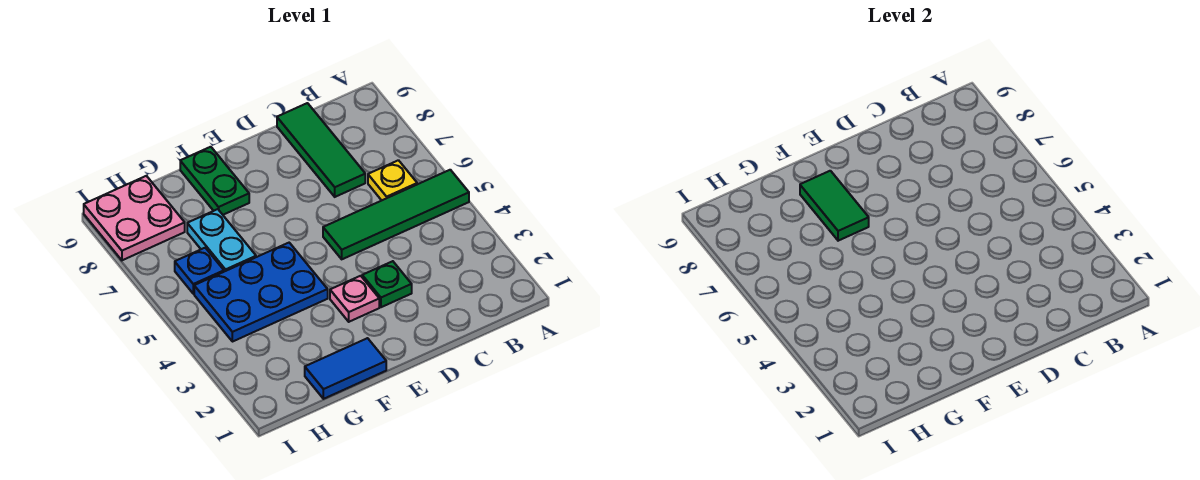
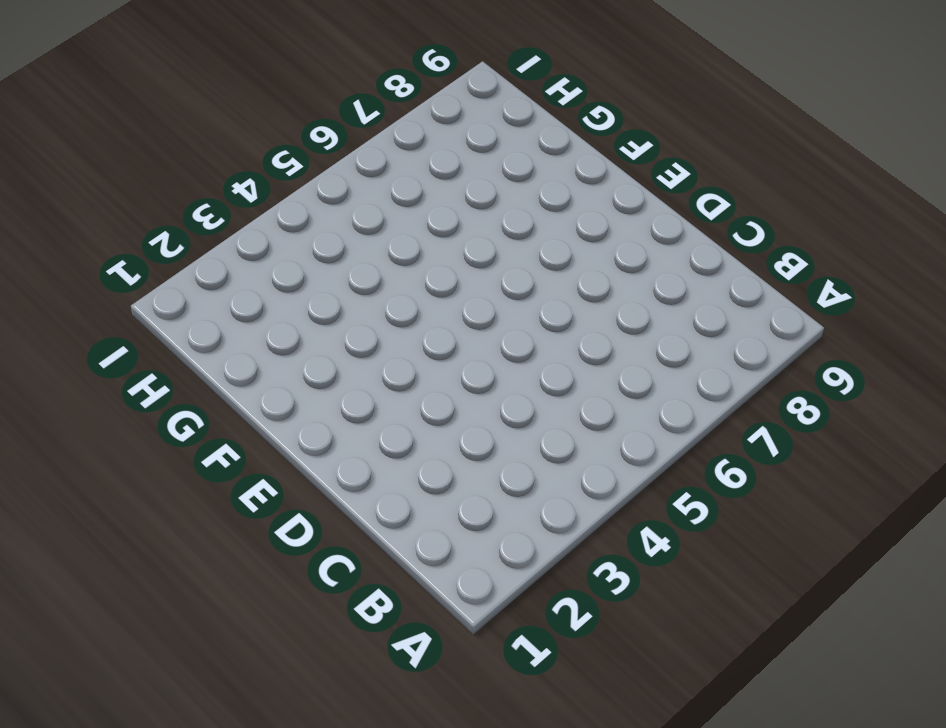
none -> green 1x4 tile [323,170,469,259]
none -> yellow 1x1 plate [368,160,417,200]
none -> green 1x3 tile [277,103,365,197]

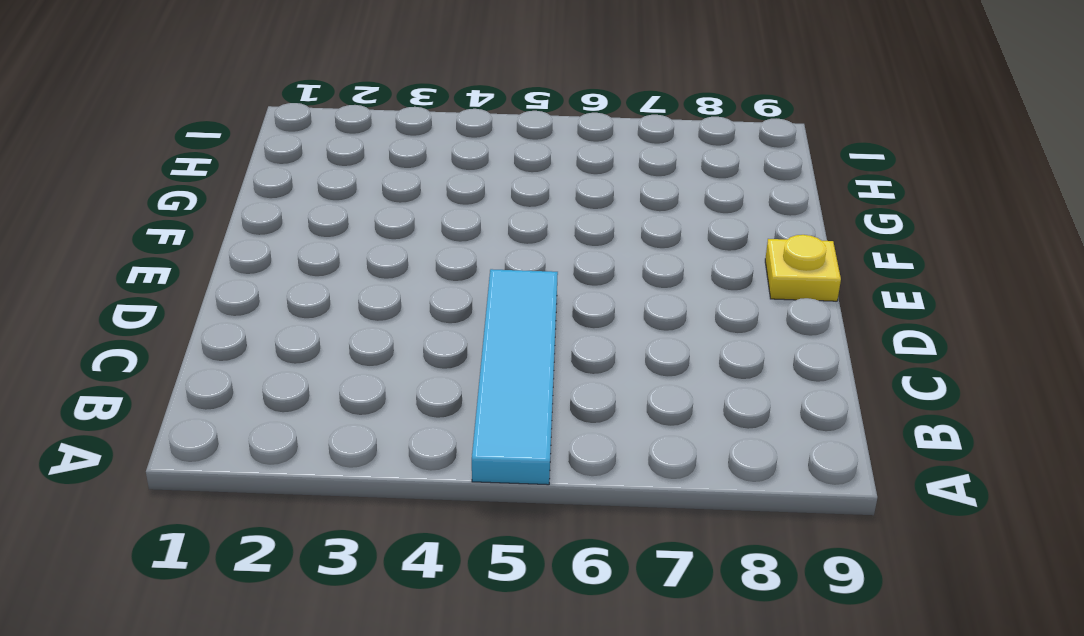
cyan 1x4 tile [472,269,558,485] -> green 1x4 tile [323,170,469,259]
yellow 1x1 plate [765,235,841,301] -> yellow 1x1 plate moved to [368,160,417,200]
none -> green 1x3 tile [277,103,365,197]
none -> green 1x1 plate [362,261,412,307]
none -> pink 1x1 plate [330,276,379,322]

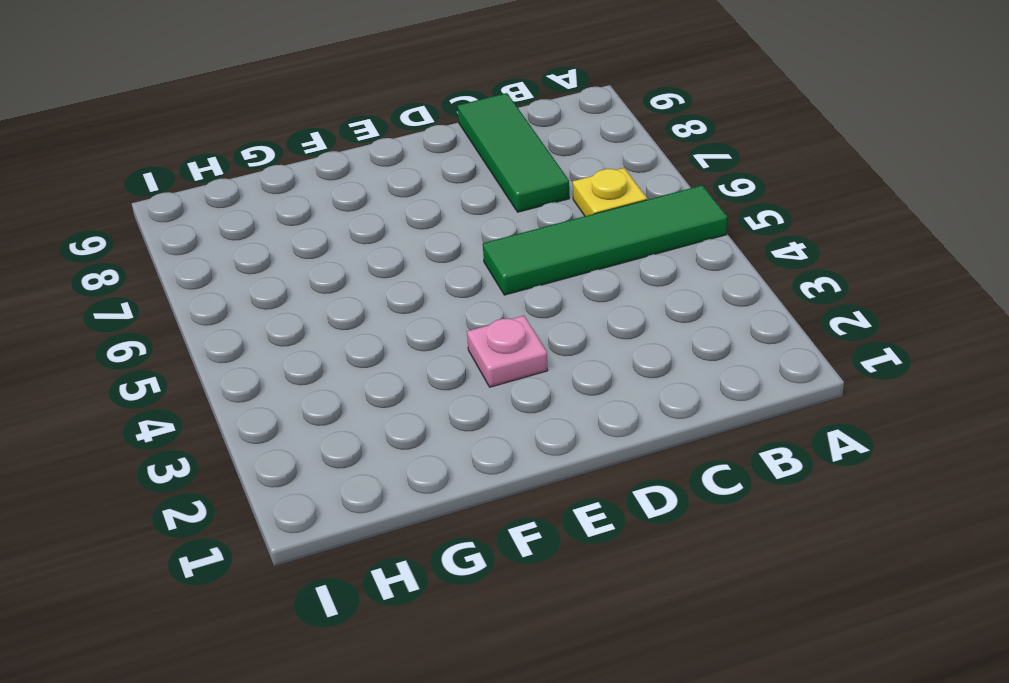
none -> green 1x1 plate [362,261,412,307]
none -> blue 1x2 tile [305,338,386,399]
none -> blue 2x3 plate [194,243,328,342]

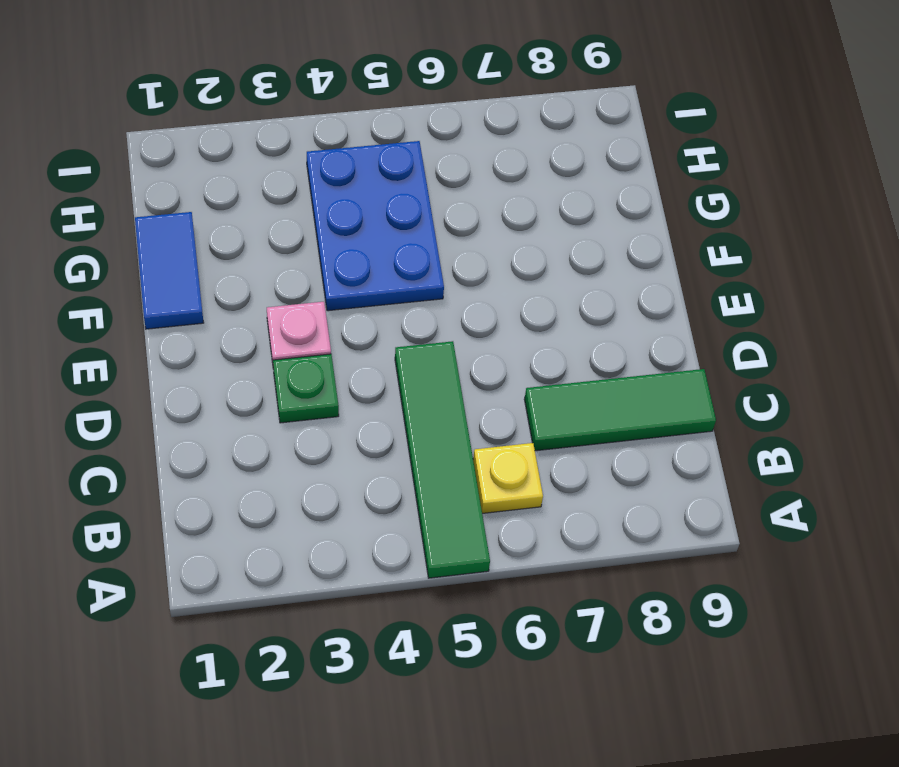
none -> green 1x2 plate [180,147,249,215]
none -> cyan 1x2 plate [187,209,256,272]
none -> blue 1x1 plate [175,248,224,294]

